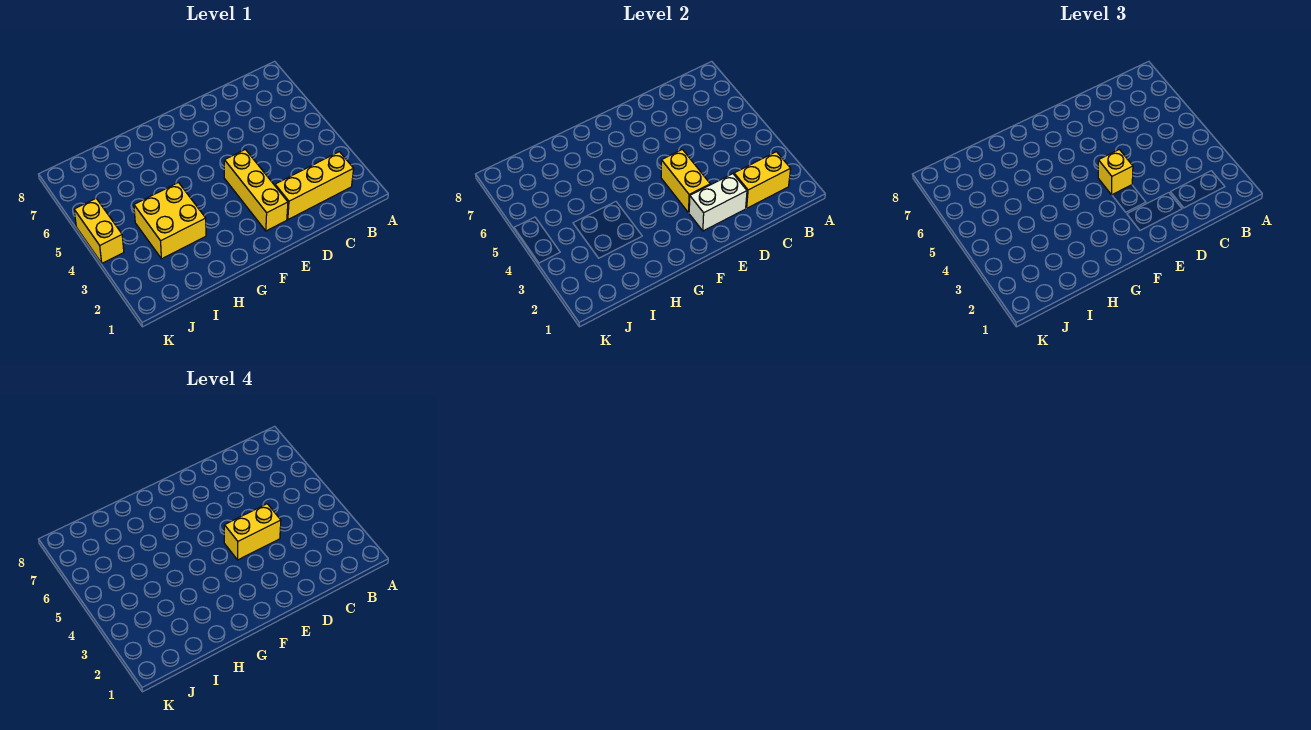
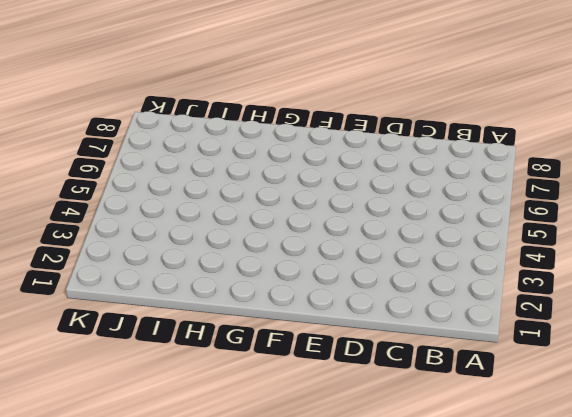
none -> yellow 1x3 brick [275,152,354,219]
none -> yellow 1x3 brick [224,149,288,231]

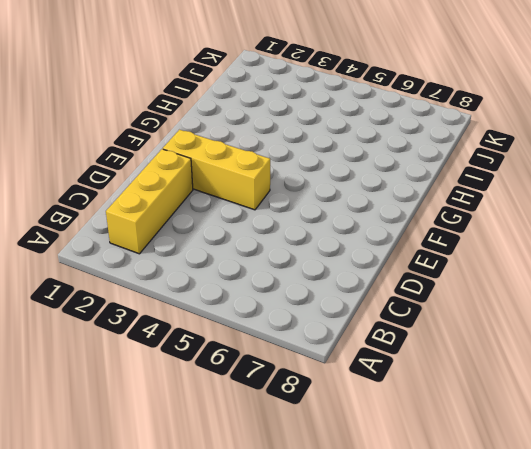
none -> yellow 2x2 brick [134,183,206,259]
none -> yellow 1x2 brick [74,198,124,263]

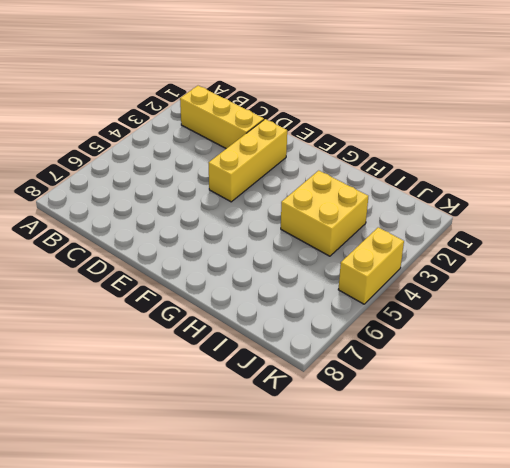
none -> yellow 1x2 brick [734,152,791,208]
none -> white 1x2 brick [689,174,747,231]

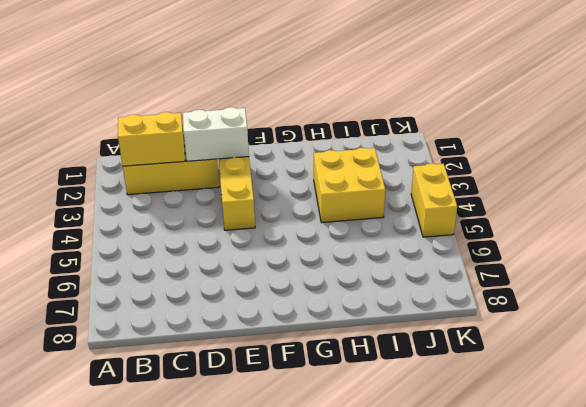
none -> yellow 1x2 brick [661,149,710,213]
none -> yellow 1x1 brick [1098,149,1133,195]

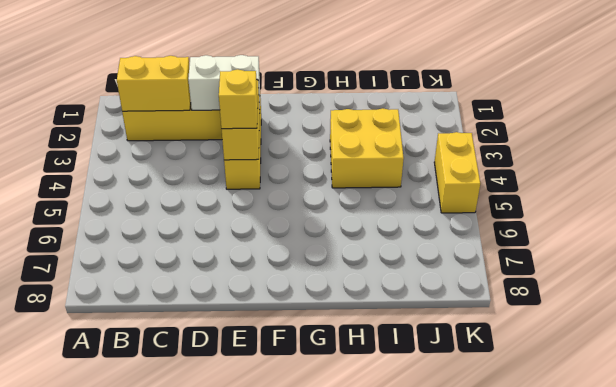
none -> yellow 1x2 brick [224,504,281,560]

